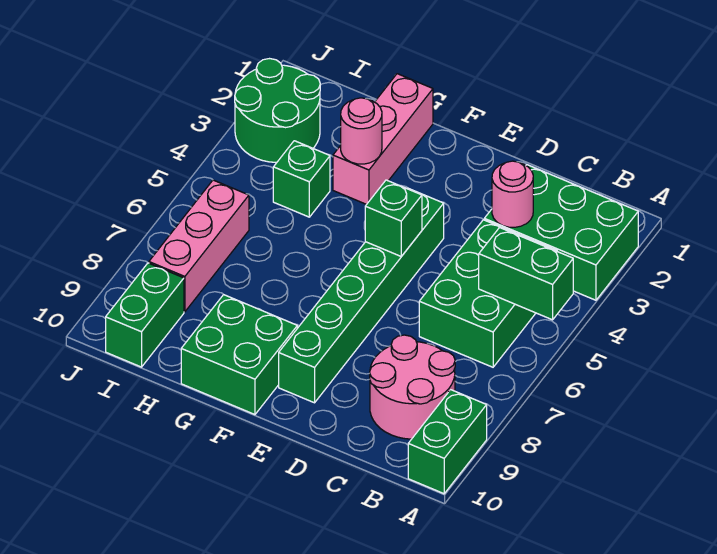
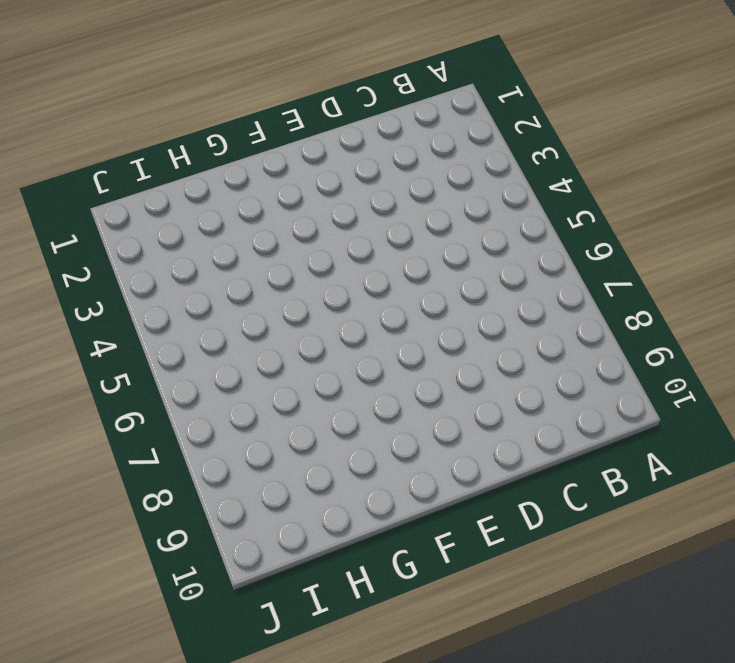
none -> green 2x3 brick [484,165,638,300]
none -> green 1x2 brick [408,390,487,494]
none -> green 2x3 brick [419,220,557,367]

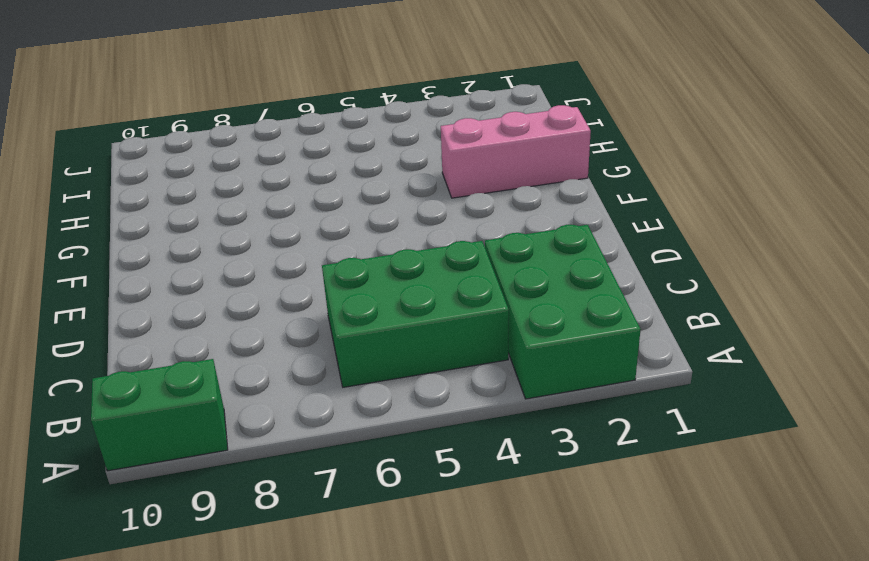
none -> pink 2x2 round brick [370,335,455,439]
none -> green 1x6 brick [279,188,444,403]
none -> green 2x2 brick [181,295,297,415]

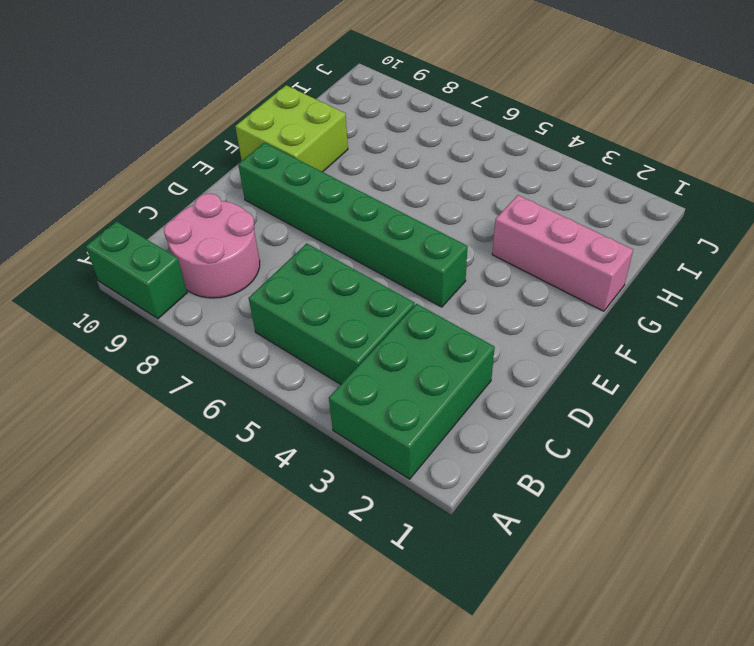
lime 2x2 brick [235,85,348,172] -> green 2x2 brick [181,295,297,415]
none -> green 1x1 brick [273,141,330,217]
none -> green 2x2 round brick [235,59,320,162]
none -> pink 1x3 brick [149,180,249,312]

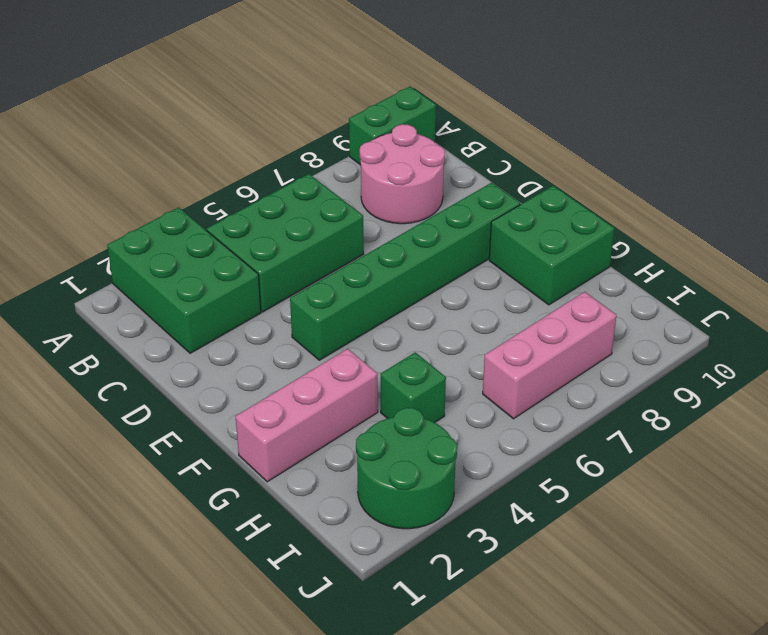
none -> green 1x2 brick [106,263,184,367]
none -> green 1x2 brick [479,227,573,320]
none -> pink 1x1 round brick [492,161,533,227]

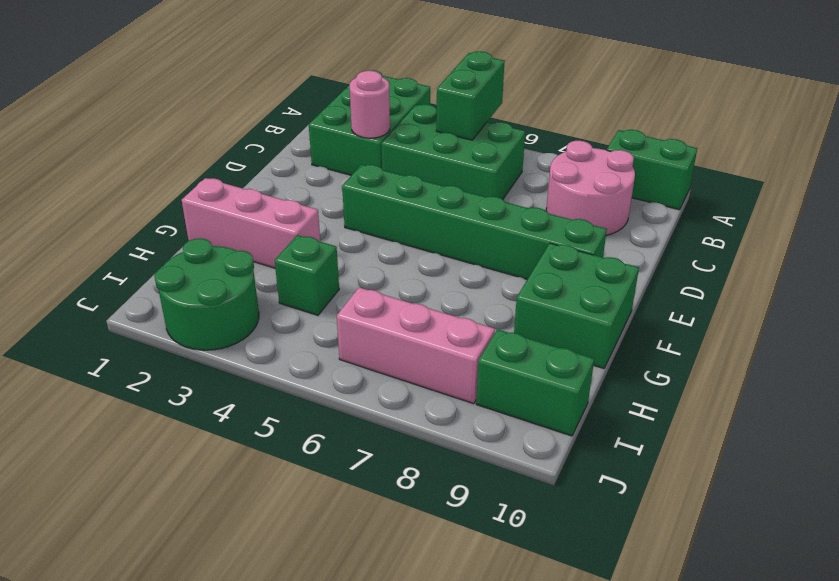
none -> green 1x1 brick [365,180,422,256]
none -> pink 1x1 round brick [341,98,382,164]

